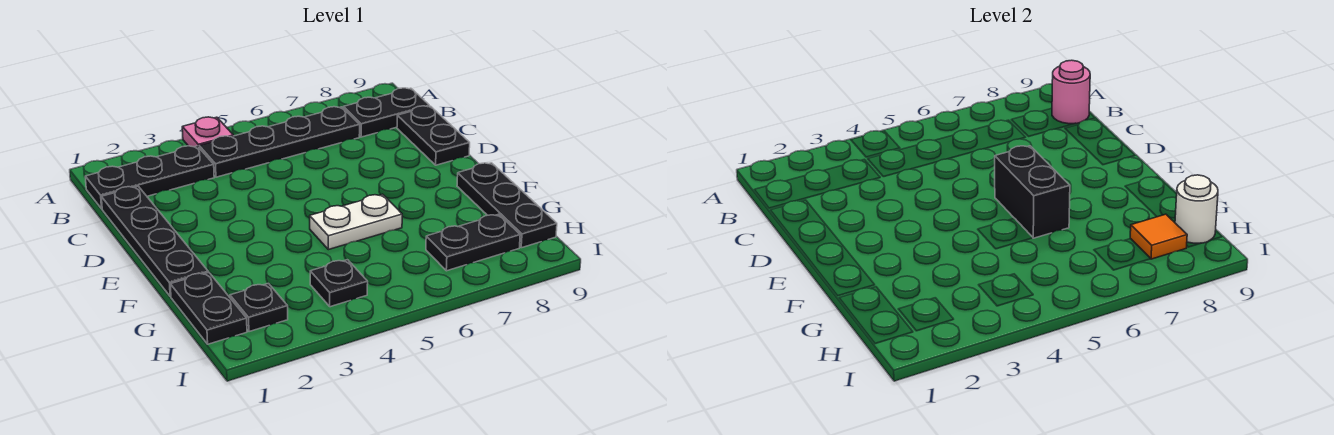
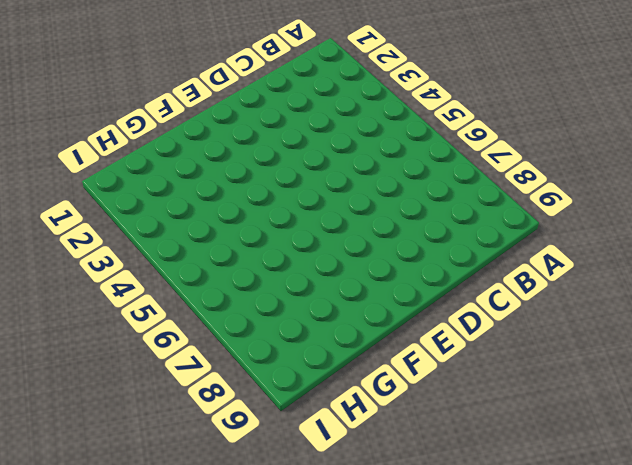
none -> pink 1x1 plate [182,117,233,147]
none -> black 1x3 plate [85,146,214,209]
none -> black 1x4 plate [199,107,360,177]

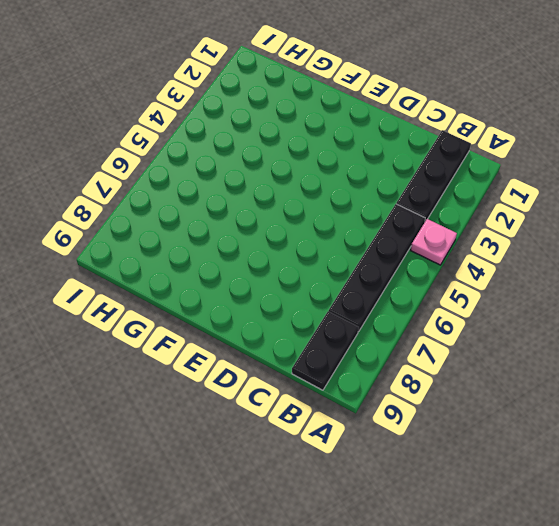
none -> black 1x4 plate [101,186,208,296]
none -> black 1x2 plate [397,106,470,165]
none -> white 1x2 plate [310,194,402,250]

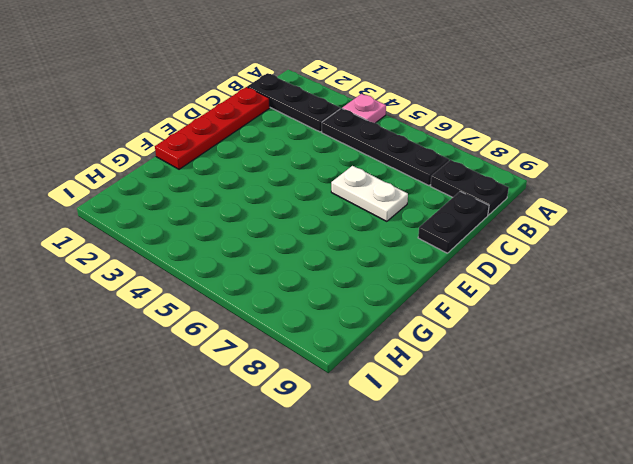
red 1x4 plate [155,87,270,169] -> black 1x4 plate [101,186,208,296]
white 1x2 plate [331,166,408,221] -> white 1x2 plate moved to [310,194,402,250]
none -> black 1x3 plate [457,163,557,248]
none -> black 1x2 plate [170,272,247,344]
none -> black 1x1 plate [230,283,288,332]

